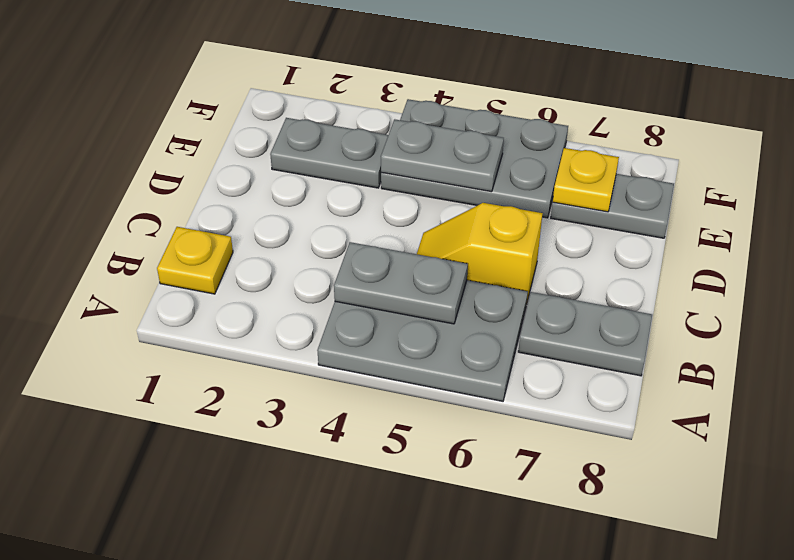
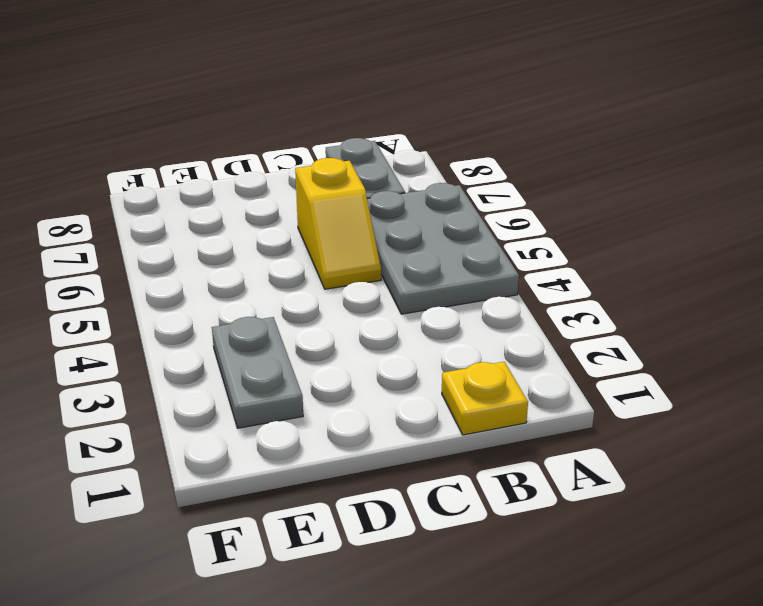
none -> grey 2x3 plate [381,99,568,218]
none -> grey 1x2 plate [551,174,674,238]

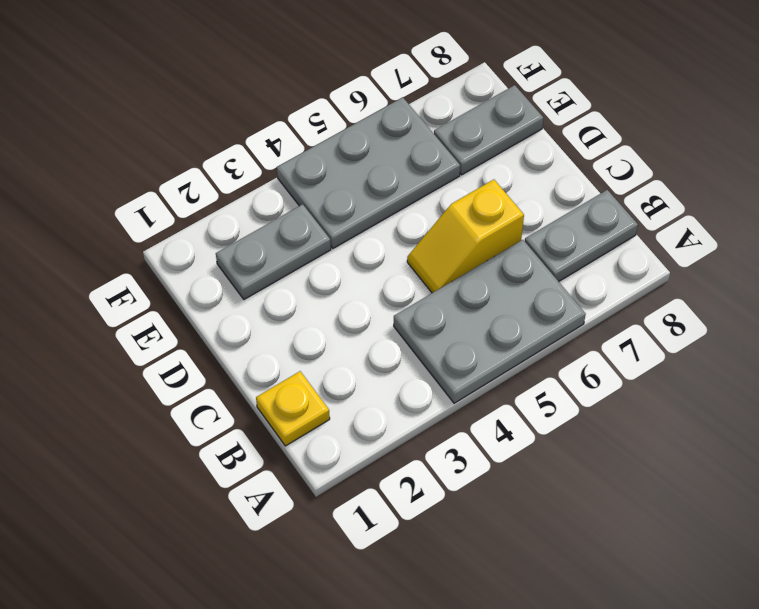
none -> grey 1x2 plate [334,242,468,324]
none -> grey 1x2 plate [381,119,504,192]

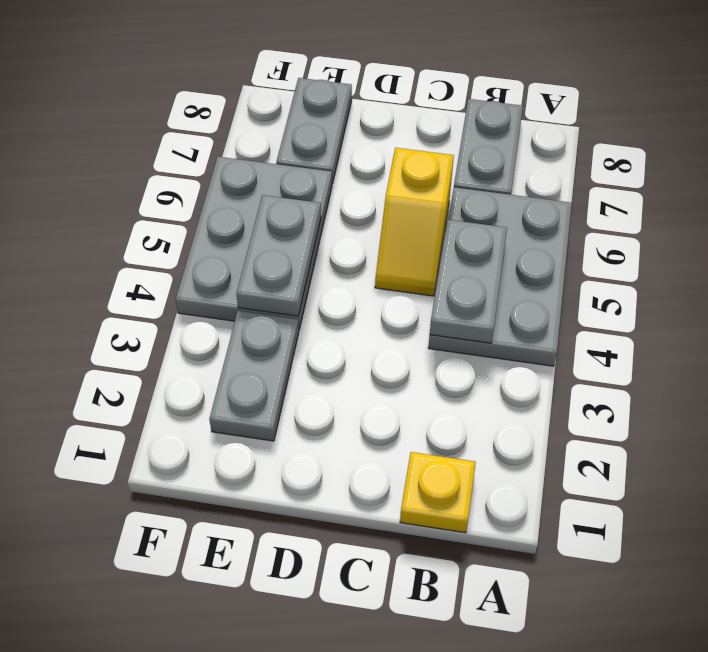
none -> yellow 1x1 plate [553,148,619,212]

